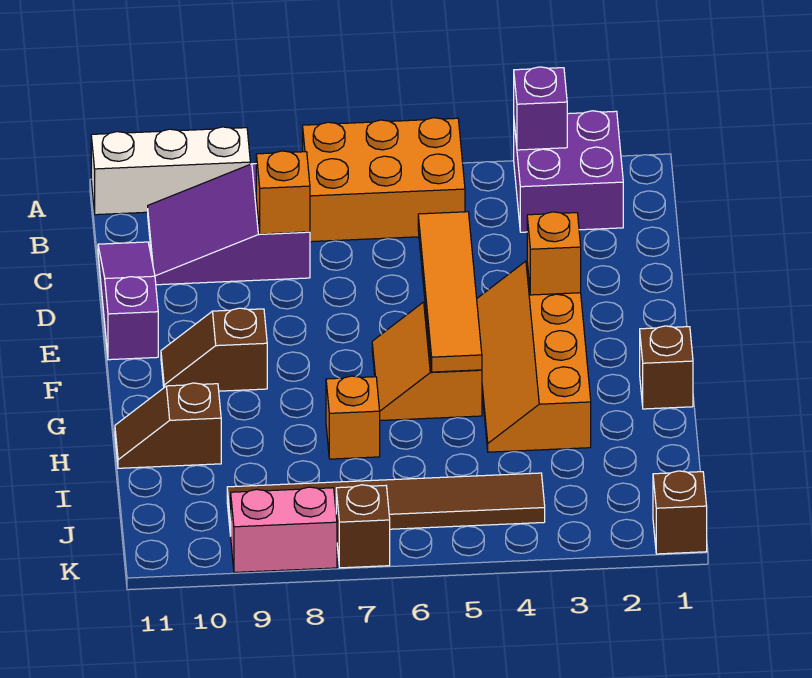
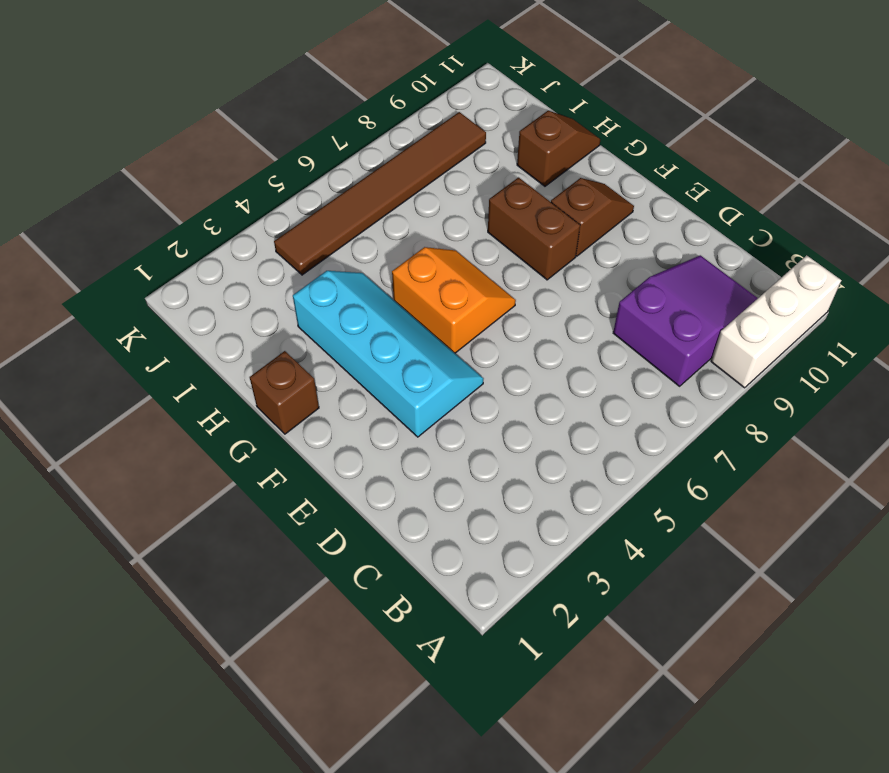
cyan 2x4 slope [293,271,484,437] -> orange 2x4 slope [477,261,591,452]
brown 1x2 brick [488,178,580,280] -> none
none -> purple 2x2 brick [514,111,623,232]
none -> orange 2x3 brick [303,118,465,242]
none -> purple 1x3 slope [98,242,158,360]

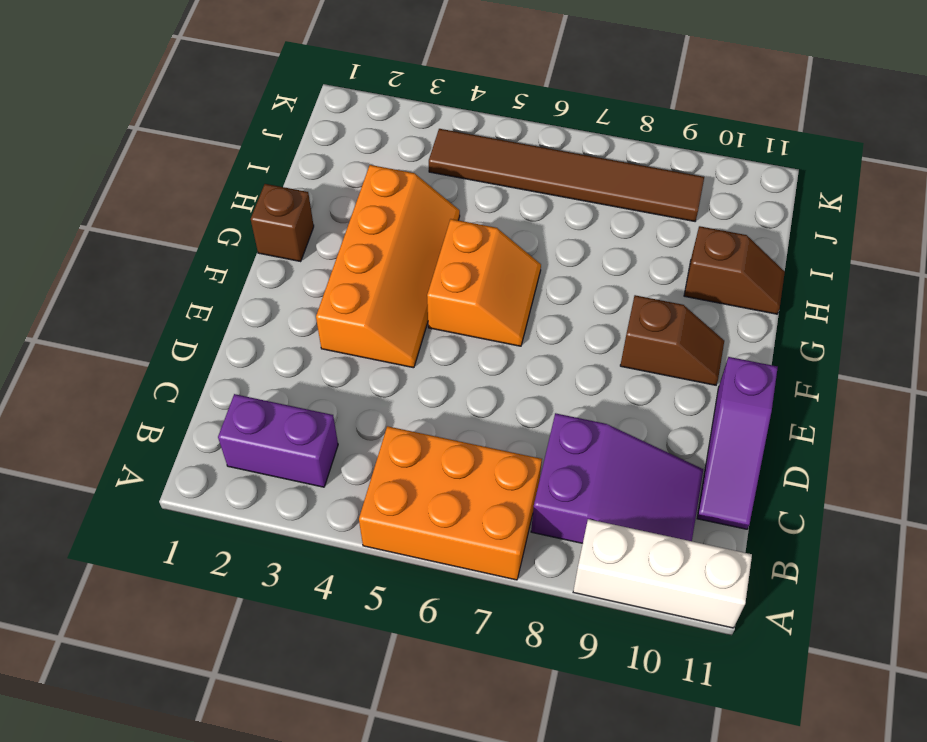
purple 1x2 brick [218,394,338,487] -> purple 2x2 brick [514,111,623,232]
none -> orange 1x1 brick [326,376,380,459]
none -> brown 1x1 brick [653,471,707,554]
none -> brown 1x1 brick [336,485,390,568]

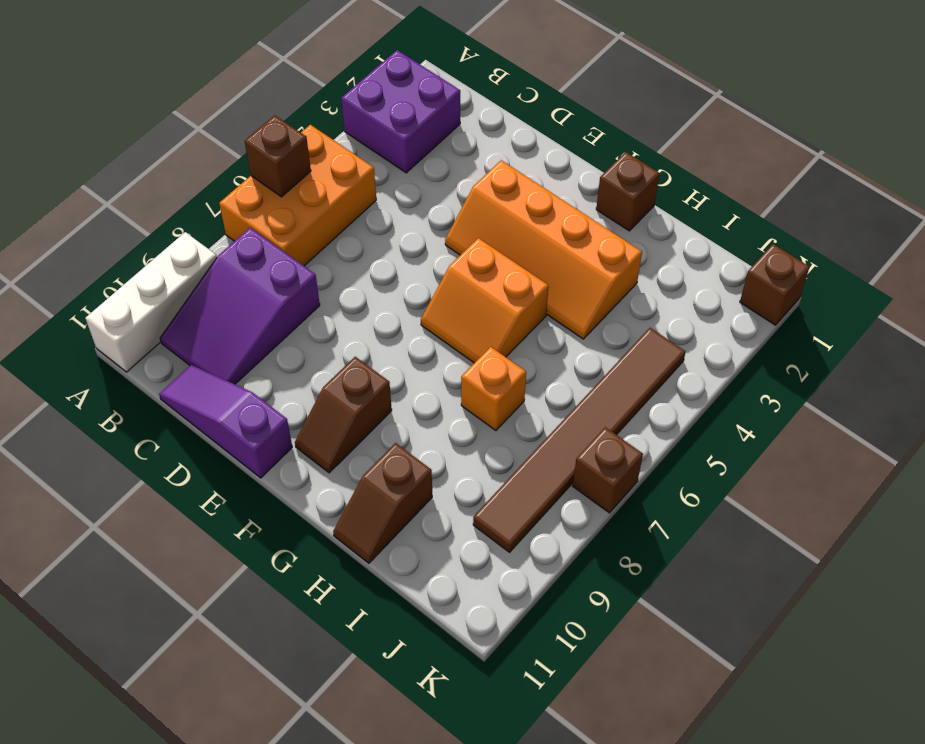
brown 1x1 brick [245,115,311,197] -> none
none -> pink 1x2 brick [230,487,337,572]
none -> purple 1x1 brick [514,67,567,150]
none -> orange 1x1 brick [256,151,310,234]

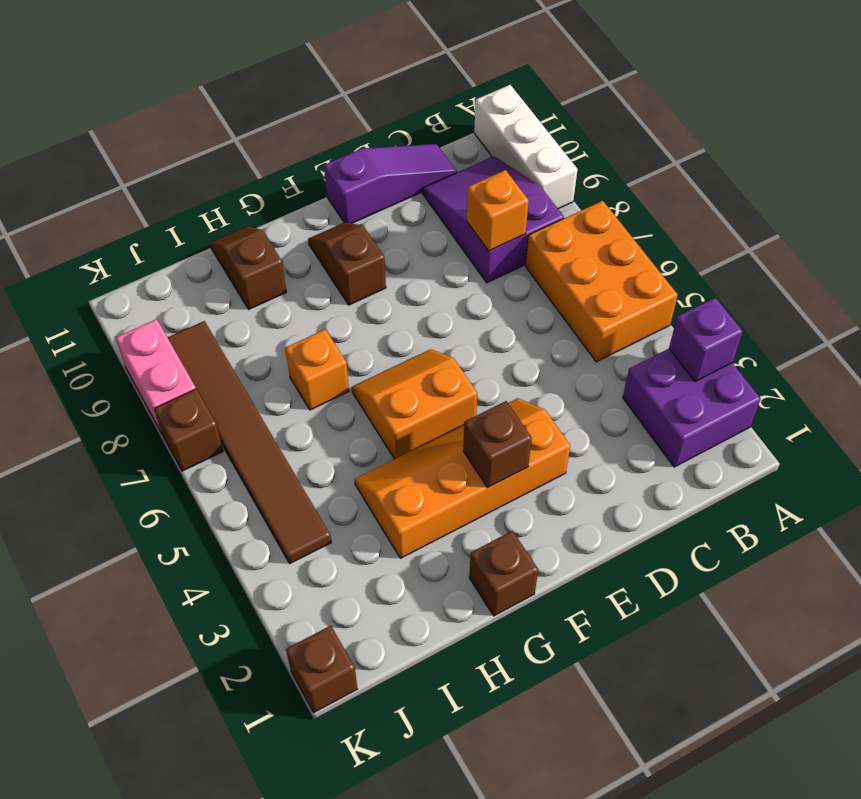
brown 1x1 brick [463,401,532,488] -> none
none -> orange 1x4 tile [418,212,482,372]
none -> orange 1x1 brick [527,212,581,295]

